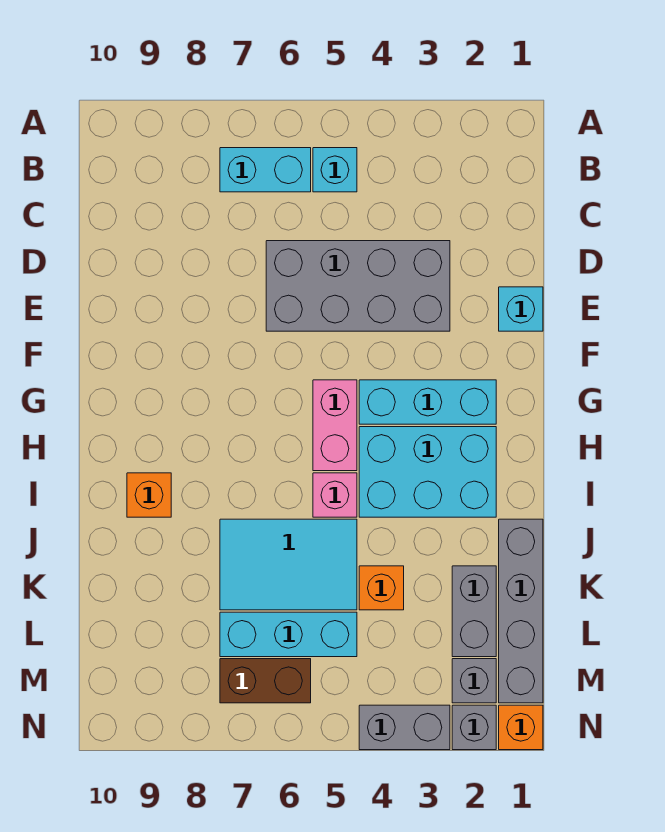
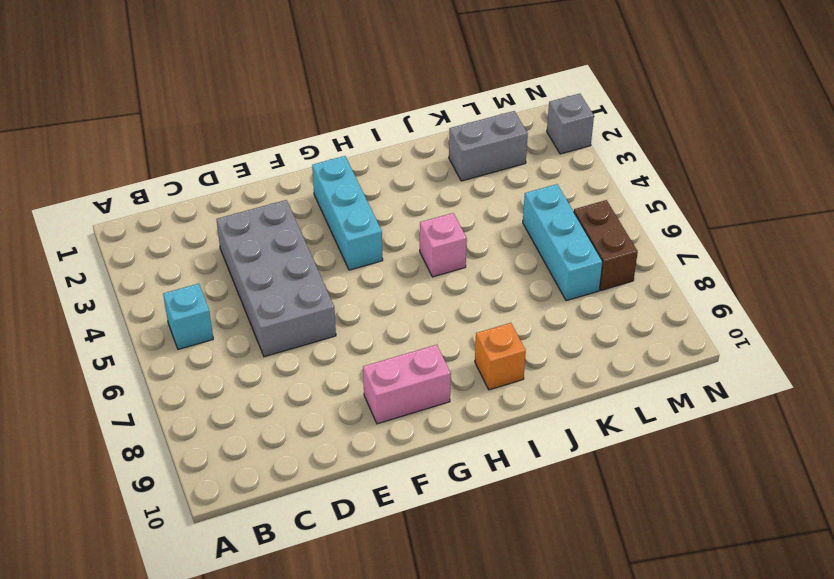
pink 1x2 brick [363,345,451,424] -> pink 1x2 brick moved to [313,380,357,471]
none -> cyan 1x2 brick [220,148,311,192]
none -> cyan 1x1 brick [499,287,543,331]
none -> cyan 2x3 brick [359,427,496,517]

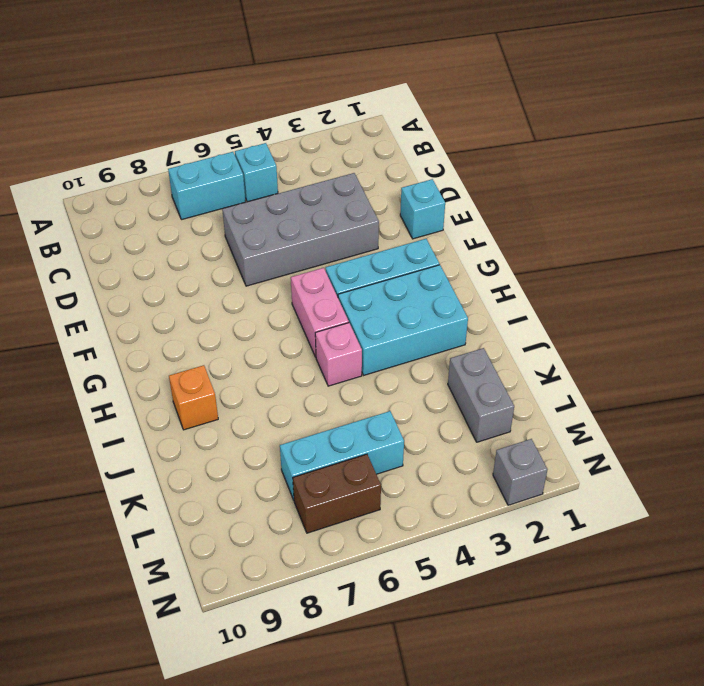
none -> grey 1x4 brick [499,519,543,703]
none -> cyan 2x3 tile [220,519,357,610]
none -> orange 1x1 brick [359,566,404,610]

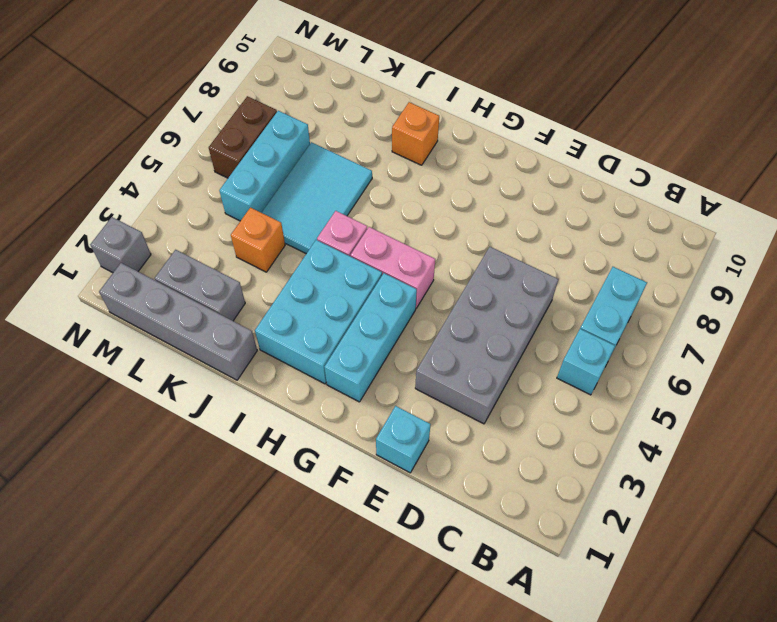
none -> grey 1x1 brick [452,659,496,703]
none -> orange 1x1 brick [499,705,543,750]
none -> grey 1x2 brick [359,705,450,750]

